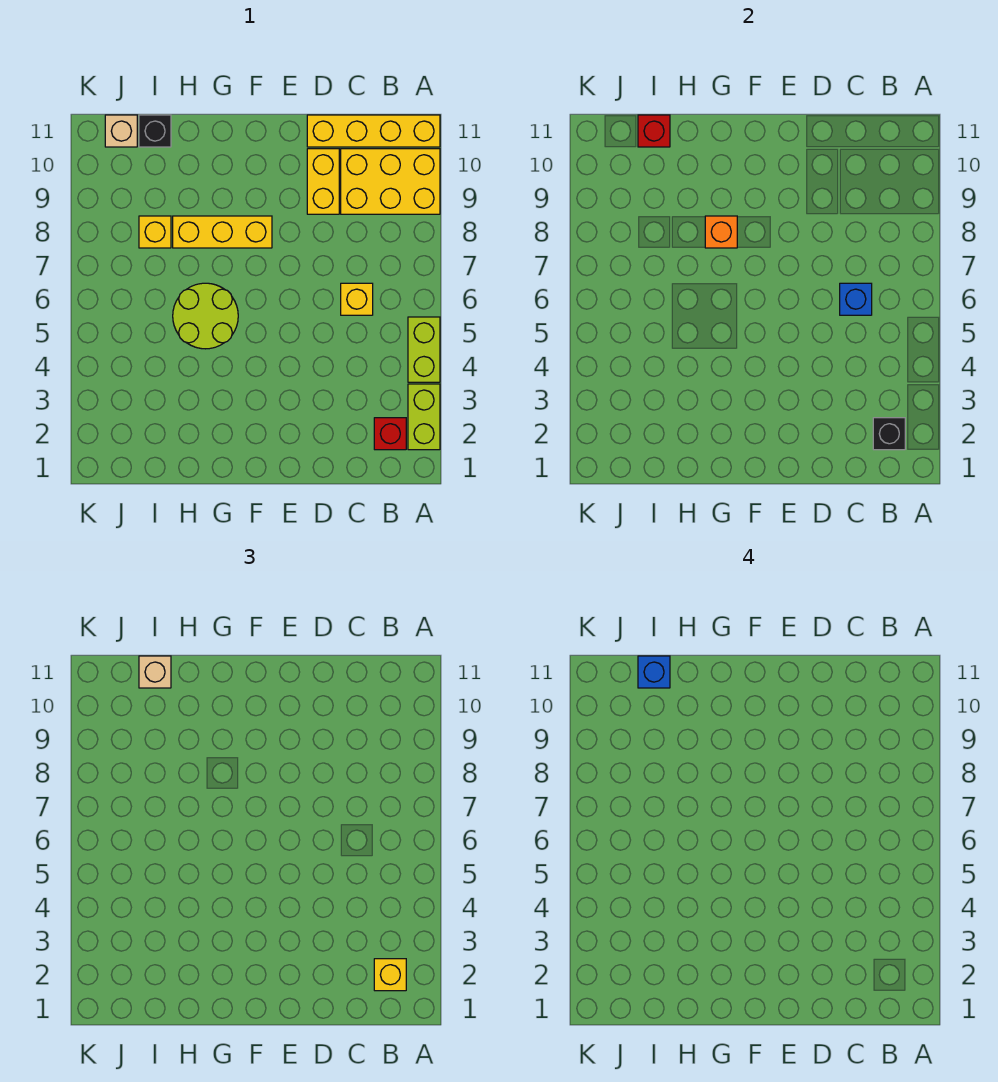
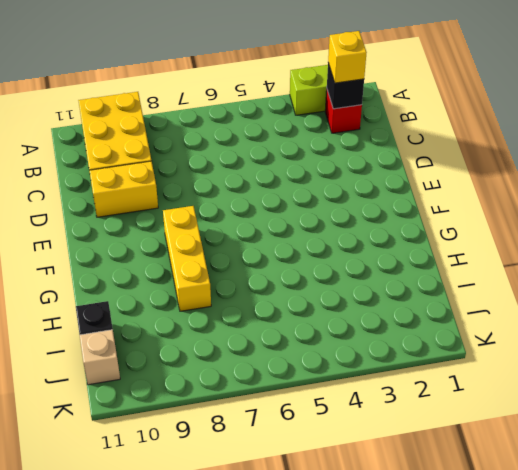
none -> lime 1x2 brick [408,317,440,382]
none -> yellow 1x4 brick [307,115,440,147]
none -> yellow 1x1 brick [341,283,373,315]

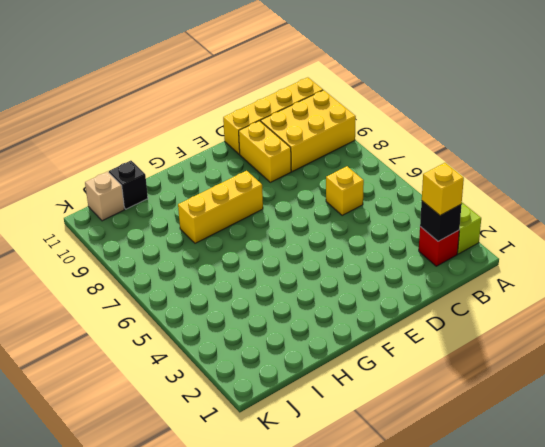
none -> lime 1x2 brick [408,317,440,382]
none -> lime 2x2 round brick [173,283,238,349]
none -> yellow 1x1 brick [139,216,171,248]

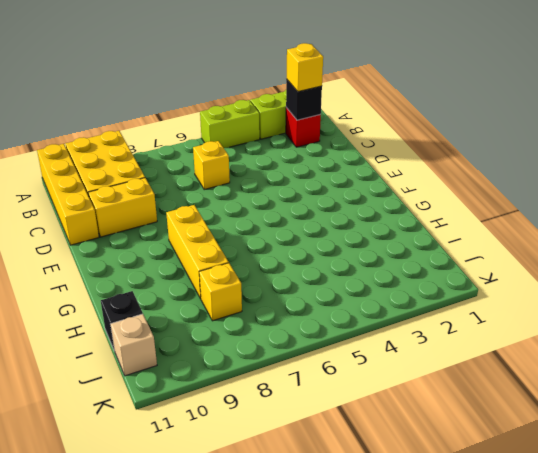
none -> lime 2x2 round brick [173,283,238,349]
none -> blue 1x1 brick [840,283,872,315]
none -> orange 1x1 brick [705,216,737,248]

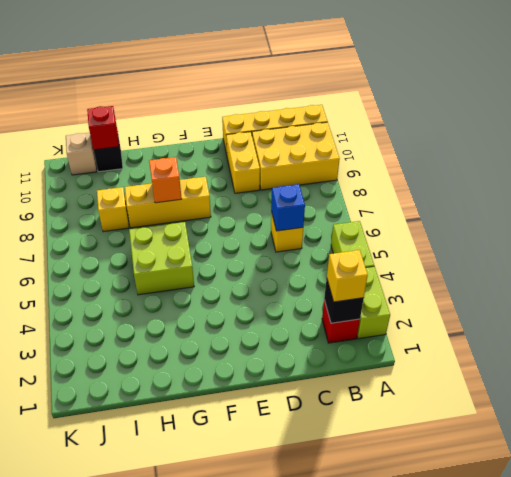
lime 2x2 brick [129,222,194,295] -> lime 2x2 round brick [173,283,238,349]
none -> tan 1x1 brick [139,656,171,688]
none -> blue 1x1 brick [638,656,670,688]

